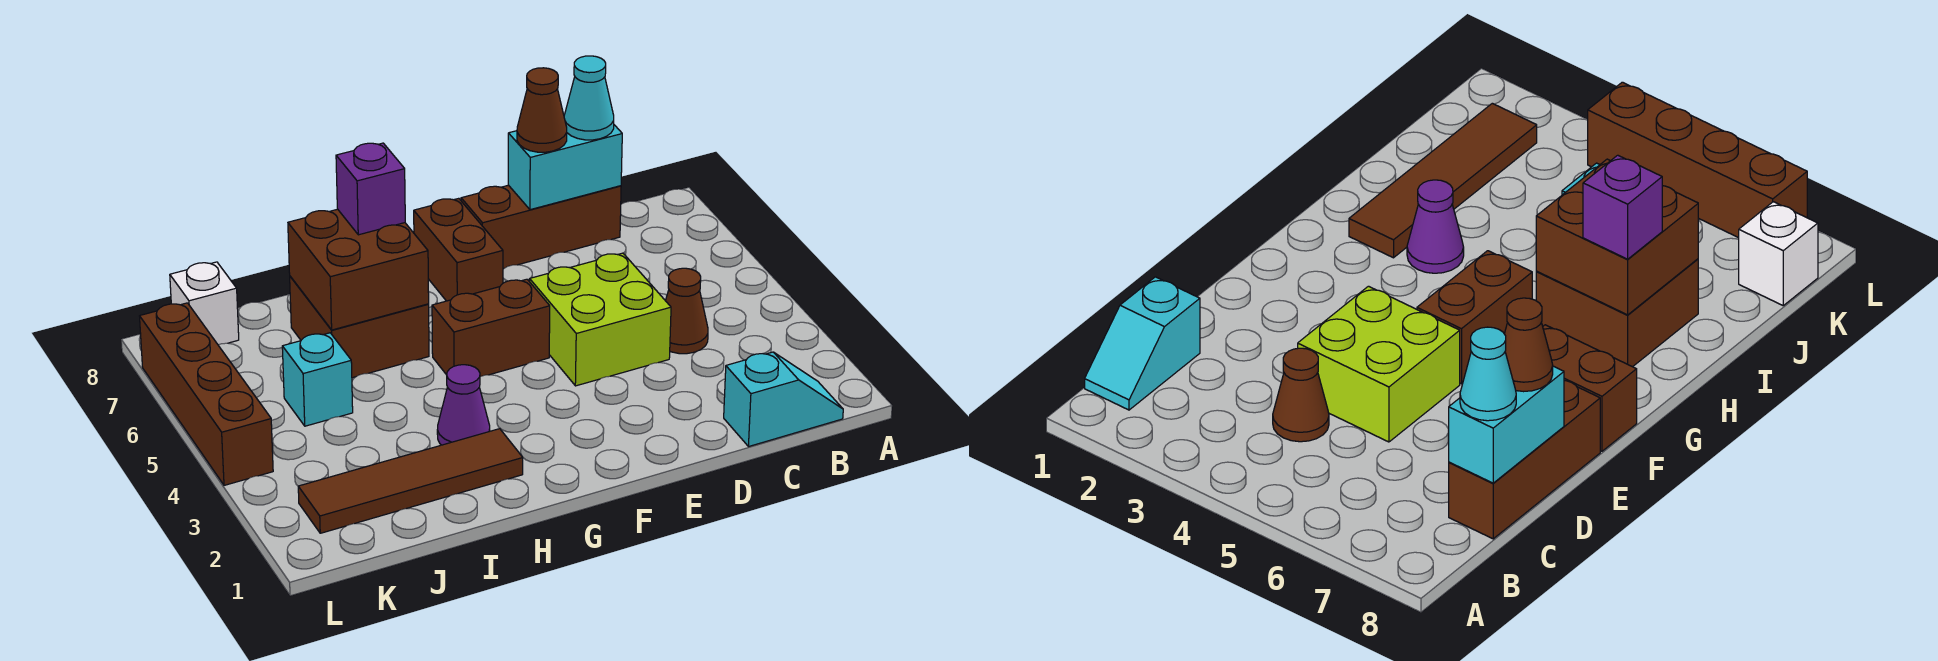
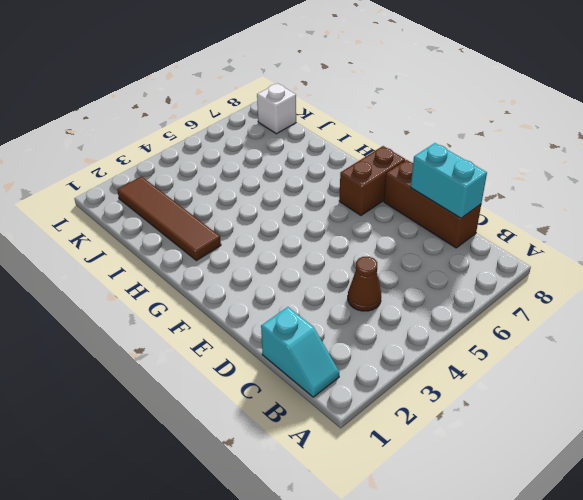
none -> lime 2x2 brick [530,253,671,386]
none -> brown 1x2 brick [432,279,550,377]
none -> purple 1x1 cone [437,365,490,445]

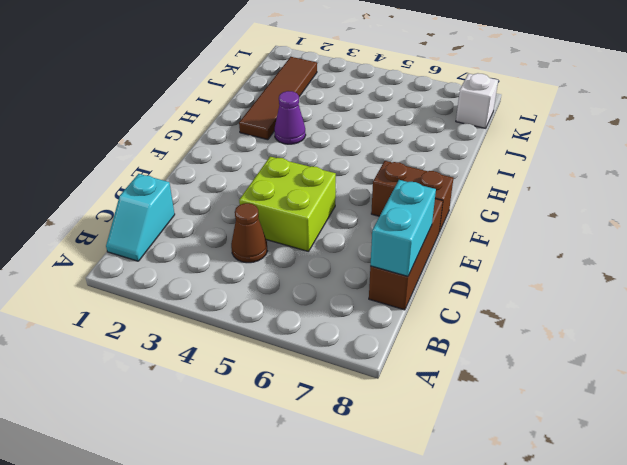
none -> brown 1x2 brick [432,279,550,377]
none -> brown 2x2 brick [290,276,429,378]
none -> cyan 1x1 brick [282,333,353,426]

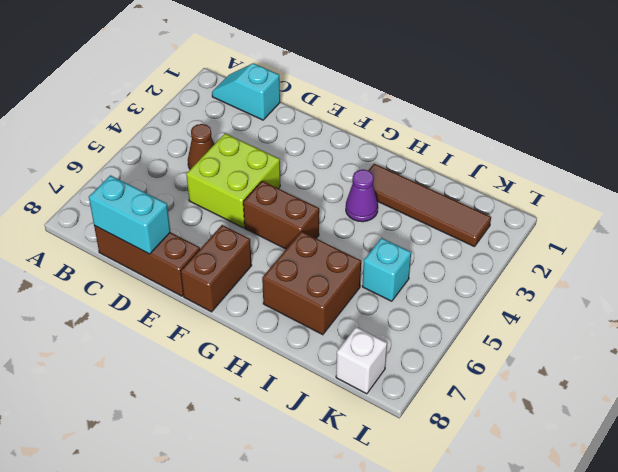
none -> brown 1x4 brick [140,303,273,485]
none -> brown 2x2 brick [288,209,429,330]
none -> cyan 1x1 cone [564,56,614,140]

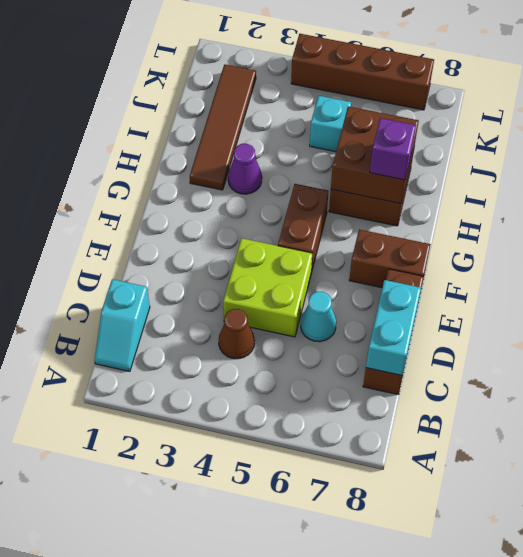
cyan 1x1 cone [301,292,336,342] -> cyan 1x1 cone moved to [564,56,614,140]
none -> white 1x1 brick [170,262,239,345]
none -> brown 1x1 cone [517,68,567,152]

